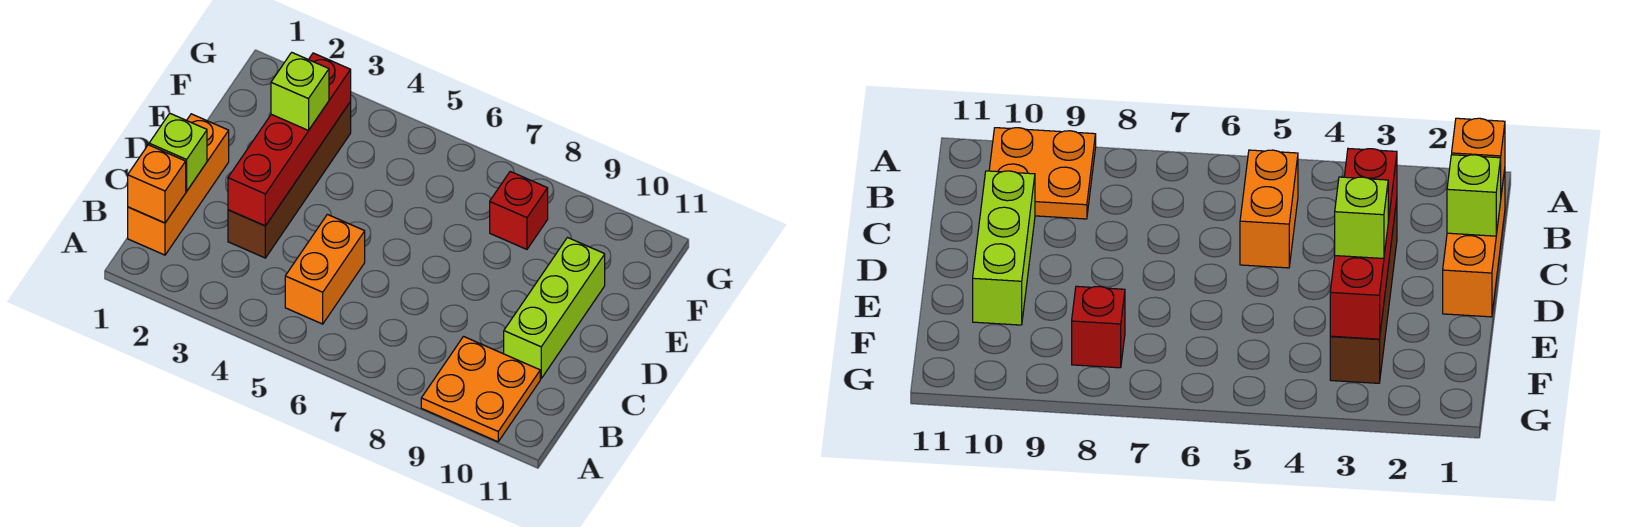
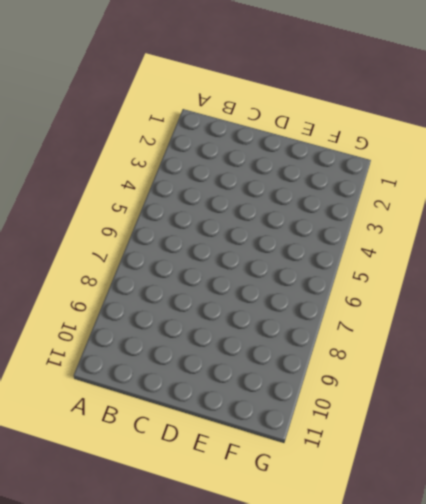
none -> orange 2x2 plate [421,337,540,442]
none -> orange 1x3 brick [128,114,229,255]

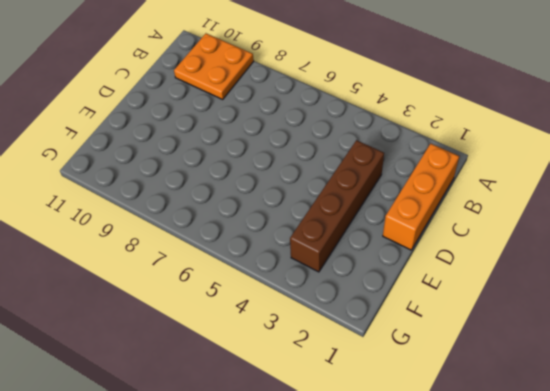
none -> orange 1x2 brick [285,214,365,324]
none -> lime 1x3 brick [504,238,605,379]

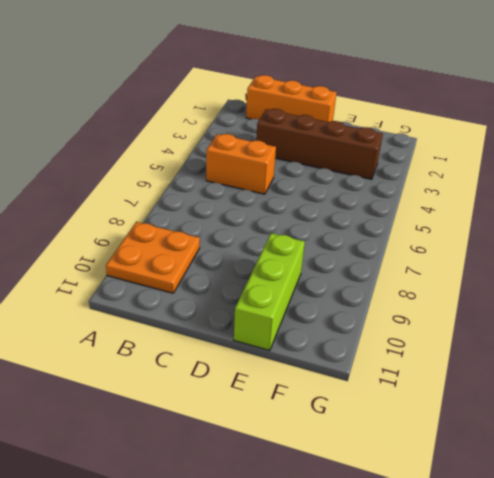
lime 1x3 brick [234,233,305,351] -> lime 1x3 brick turned to [504,238,605,379]
none -> red 1x1 brick [490,172,548,249]
none -> orange 1x1 brick [128,145,186,223]

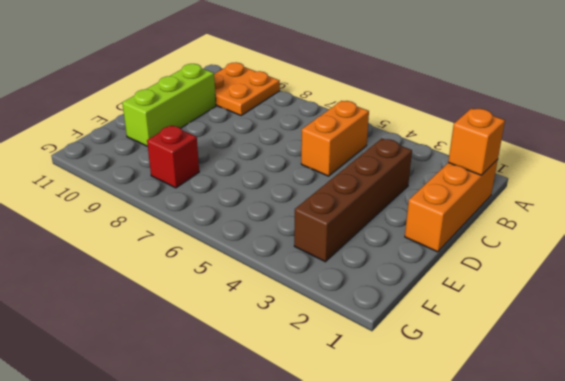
none -> lime 1x1 brick [149,114,207,191]
none -> red 1x4 brick [228,53,351,226]

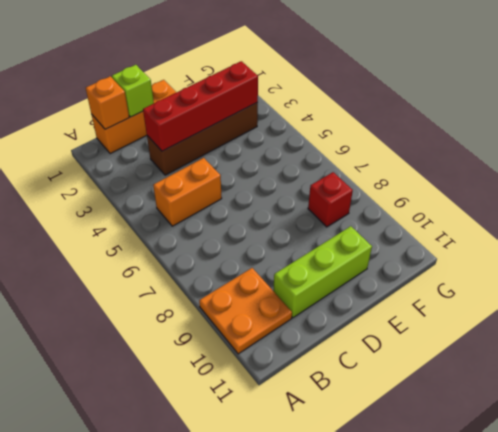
none -> lime 1x1 brick [271,52,329,130]

